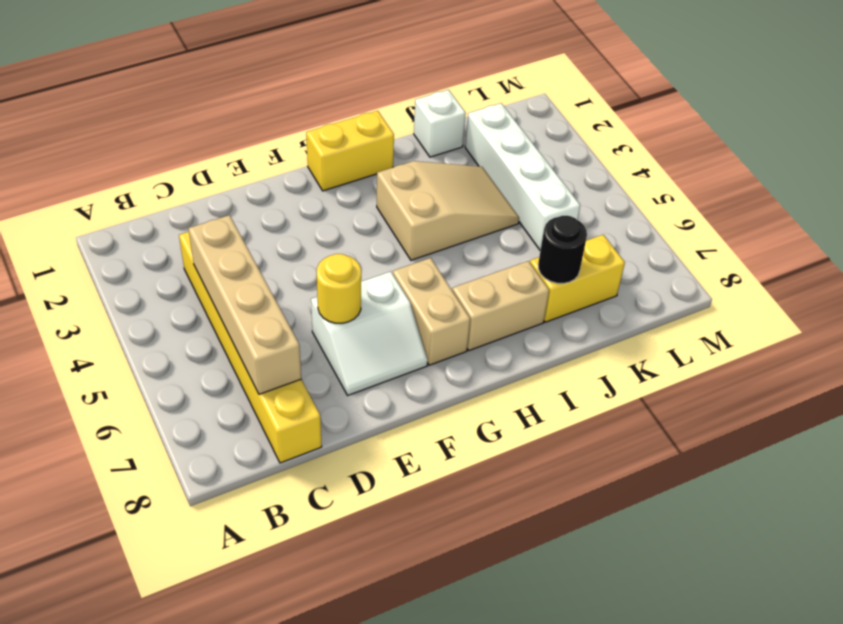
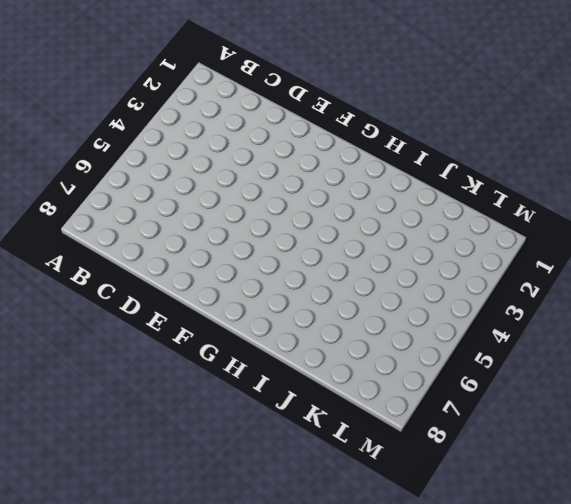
none -> yellow 1x6 brick [179,232,322,463]
none -> white 2x2 slope [311,271,428,395]
none -> yellow 1x2 brick [306,111,394,191]

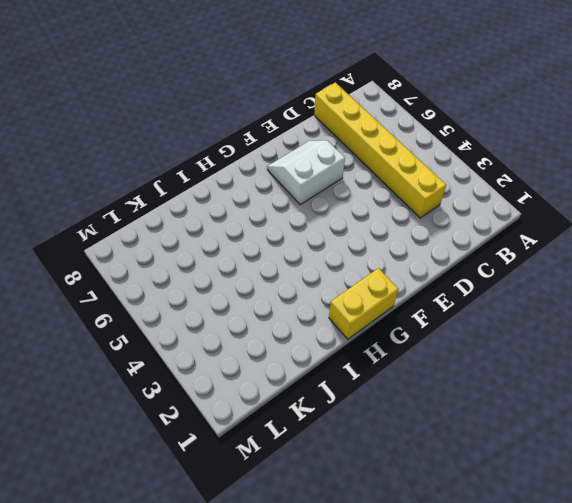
none -> tan 1x2 brick [393,258,470,365]
none -> tan 2x3 slope [377,161,519,260]
none -> tan 1x2 brick [452,261,549,350]

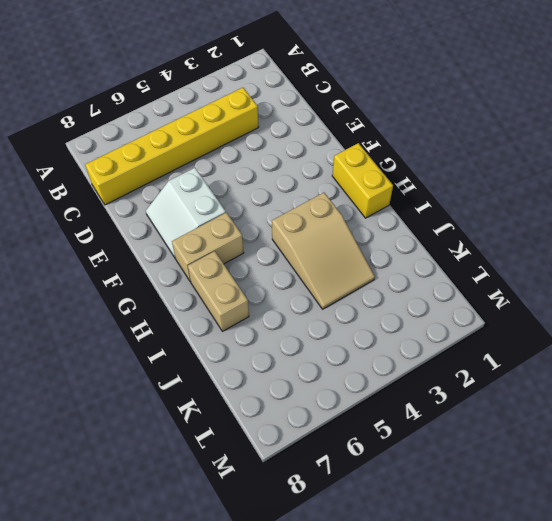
none -> white 1x1 brick [414,90,466,157]
none -> yellow 1x2 brick [530,235,625,322]
none -> white 1x4 brick [465,103,580,250]

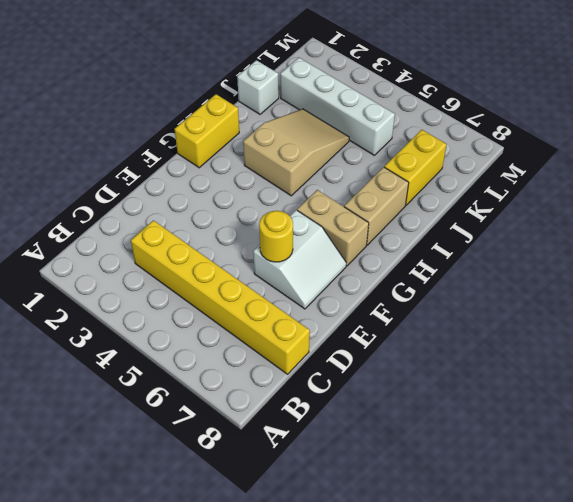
none -> tan 1x4 brick [188,215,301,394]
none -> black 1x1 round brick [538,216,587,283]

